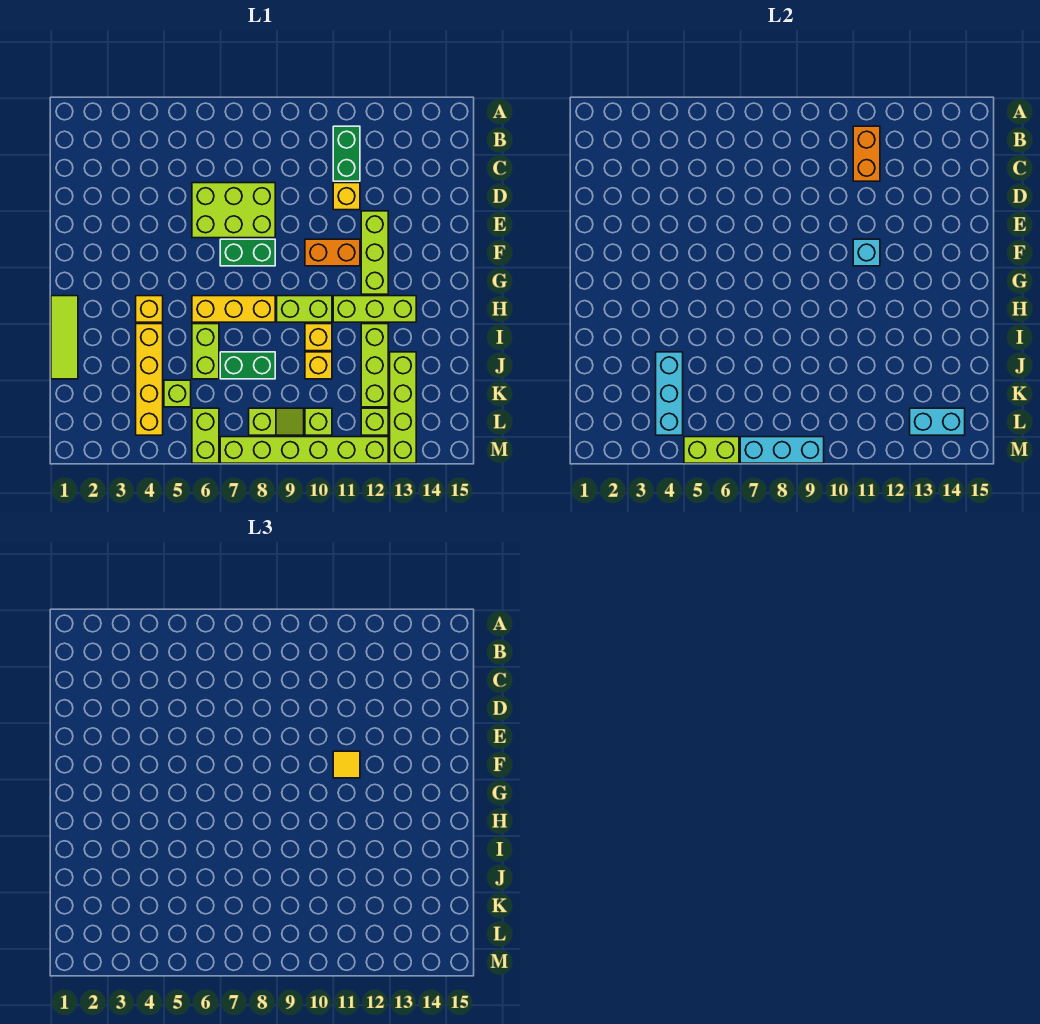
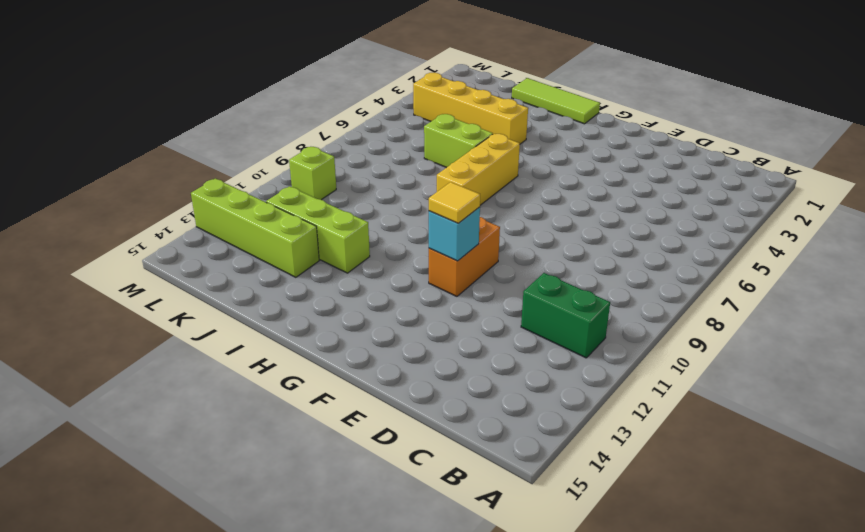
none -> lime 2x3 brick [192,183,275,238]
none -> yellow 1x1 brick [333,183,360,210]
none -> lime 1x3 brick [361,211,388,294]
none -> green 1x2 brick [220,239,275,266]

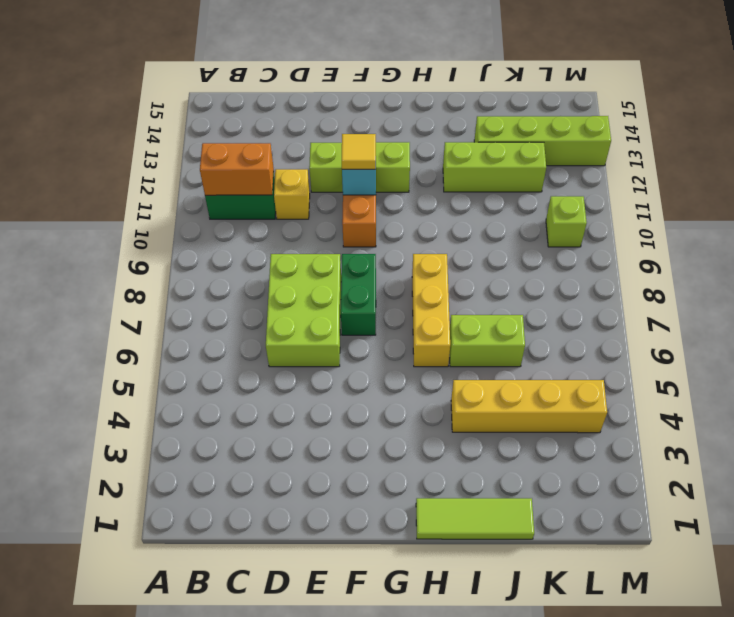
none -> yellow 1x1 brick [136,296,163,322]
none -> lime 1x2 brick [277,296,332,322]
none -> lime 1x3 brick [333,296,416,322]
none -> yellow 1x1 brick [305,324,332,351]

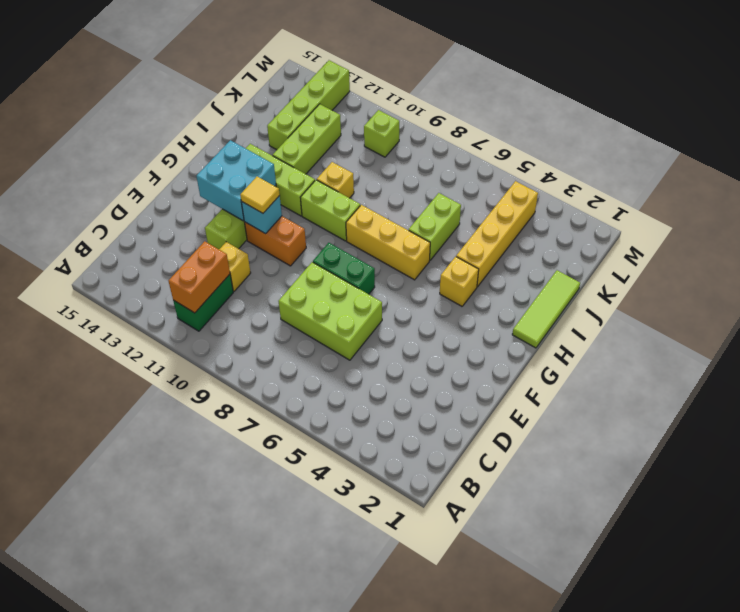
cyan 2x2 brick [196,140,276,221] -> none
none -> green 1x2 brick [220,352,275,379]
none -> yellow 1x1 brick [305,352,332,379]
none -> lime 1x1 brick [164,380,191,407]
none -> lime 1x2 brick [192,408,219,463]

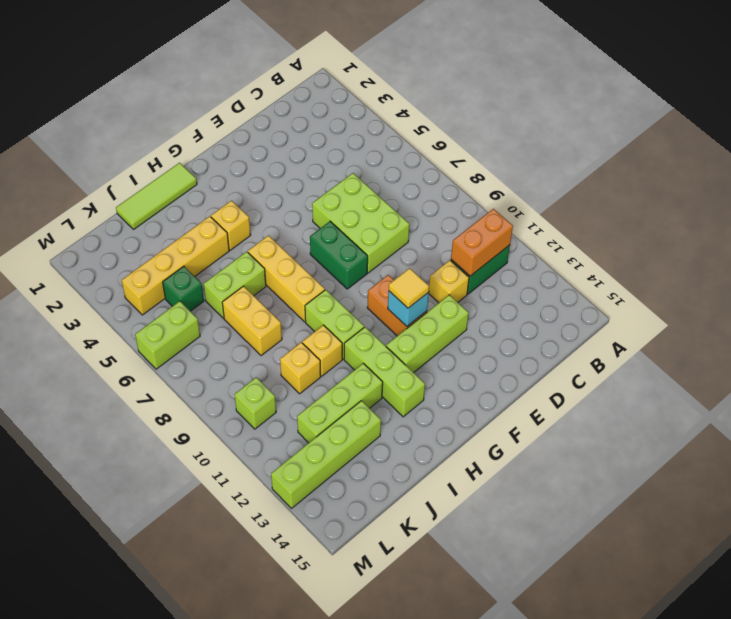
yellow 1x2 brick [222,286,282,356] -> green 1x2 brick [220,352,275,379]
green 1x1 brick [163,266,204,311] -> lime 1x1 brick [164,380,191,407]
none -> lime 1x2 slope [249,408,304,435]
none -> lime 1x1 brick [361,408,388,435]
none -> lime 1x6 brick [220,437,388,463]
none -> cyan 1x3 brick [656,352,683,435]

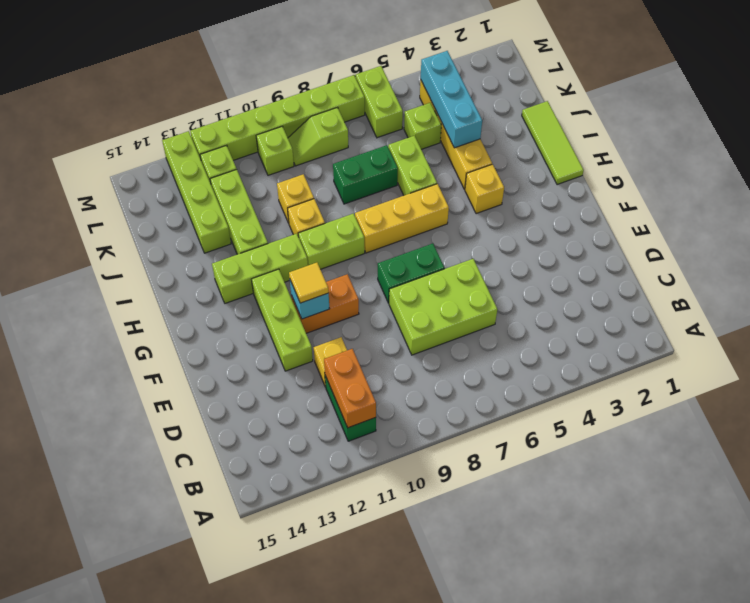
none -> cyan 1x2 brick [910,408,965,435]
none -> lime 1x2 brick [684,437,739,463]
none -> cyan 1x3 brick [740,437,824,463]

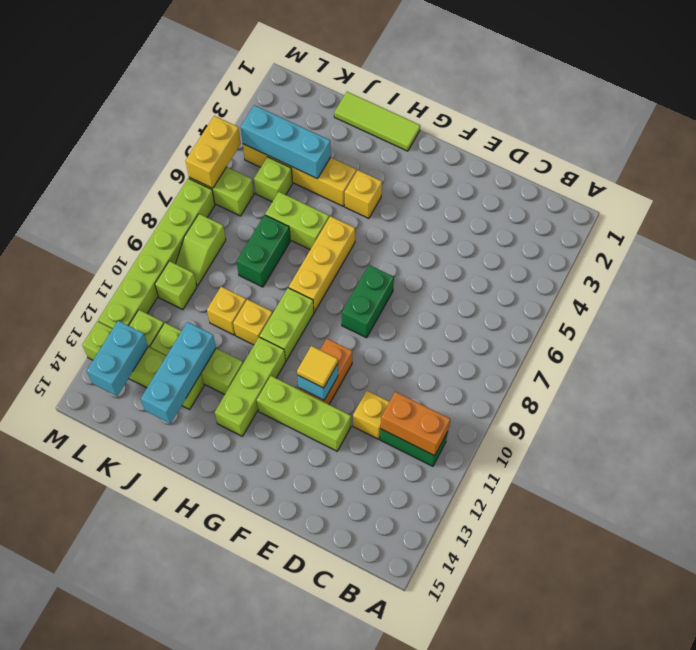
cyan 1x3 brick [141,322,216,423] -> cyan 1x3 brick moved to [740,437,824,463]
yellow 1x2 brick [186,116,241,188] -> lime 1x2 brick [684,437,739,463]
none -> lime 2x3 brick [192,183,275,238]

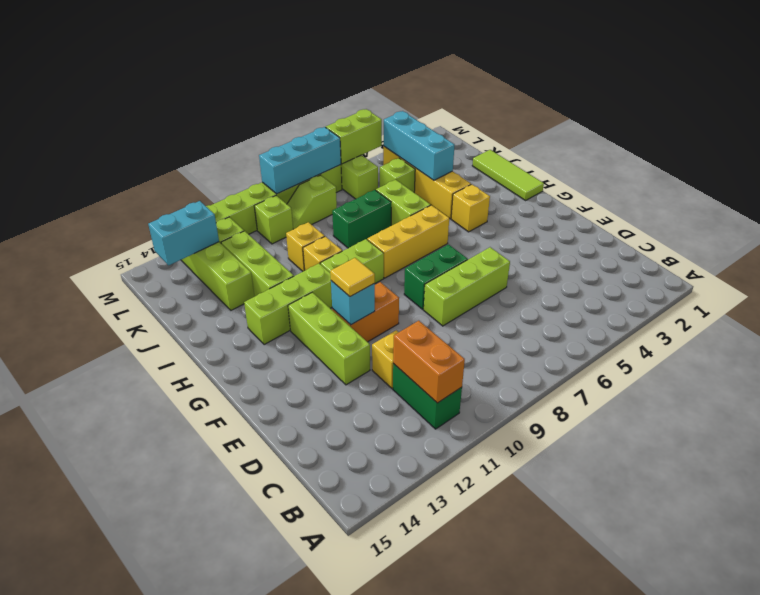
lime 1x3 brick [424,247,510,326] -> lime 2x3 brick [192,183,275,238]

